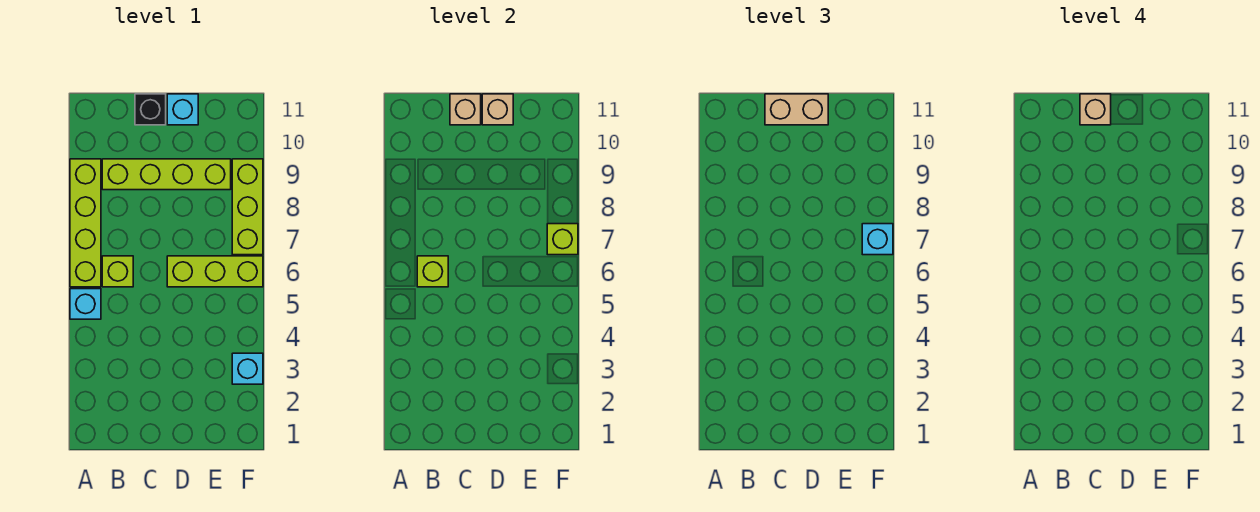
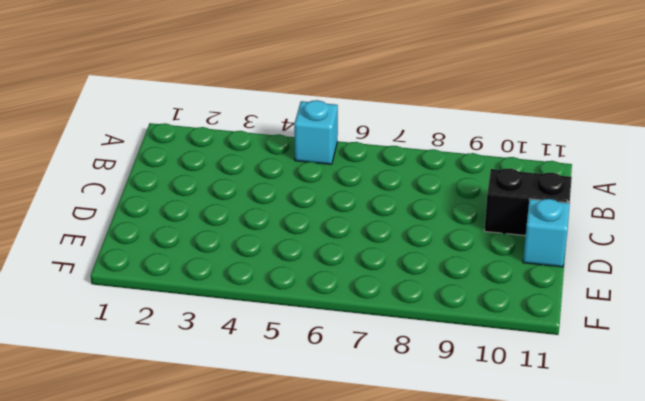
black 1x2 brick [484,168,572,236] -> black 1x1 brick [135,94,166,125]
none -> lime 1x4 brick [70,159,101,287]
none -> lime 1x1 brick [102,256,133,287]
none -> lime 1x4 brick [102,159,231,190]

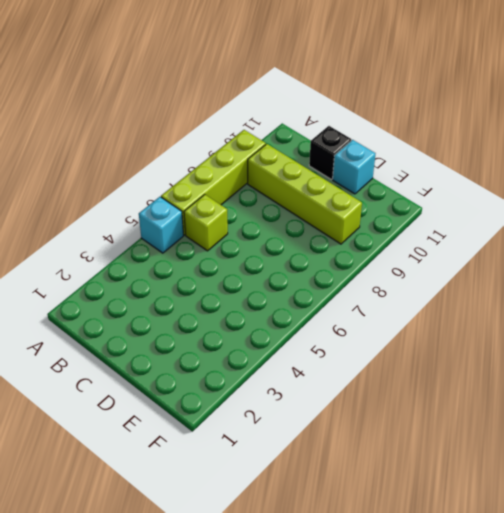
none -> lime 1x3 brick [167,256,263,287]
none -> cyan 1x1 brick [232,353,263,384]
none -> lime 1x3 brick [232,159,263,255]

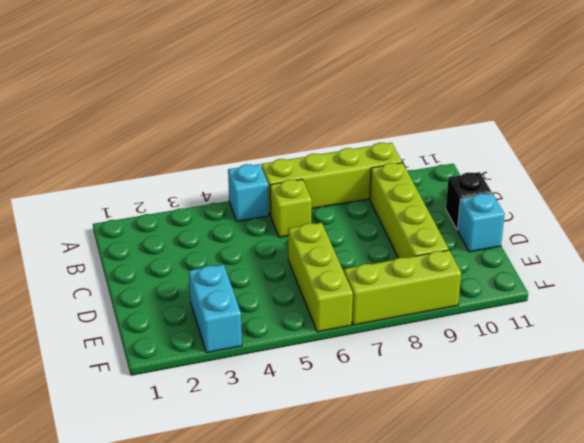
cyan 1x2 brick [189,264,242,353] -> cyan 1x1 brick [232,353,263,384]
none -> lime 1x1 brick [417,256,448,287]
none -> tan 1x1 brick [450,94,481,125]
none -> tan 1x1 brick [482,94,513,125]

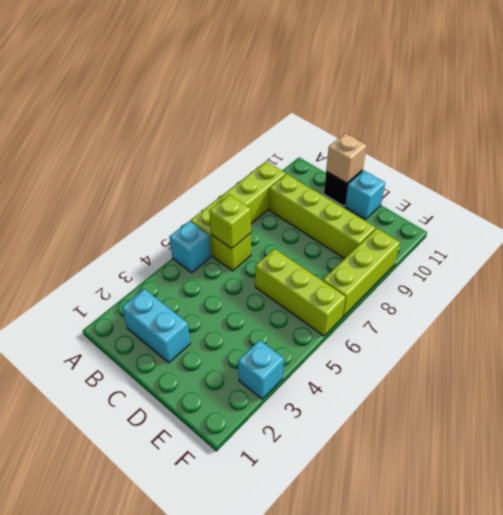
cyan 1x2 brick [122,289,190,363] -> none
none -> tan 1x1 brick [482,94,513,125]
none -> lime 1x1 brick [547,224,578,255]
none -> tan 1x2 brick [765,94,828,125]

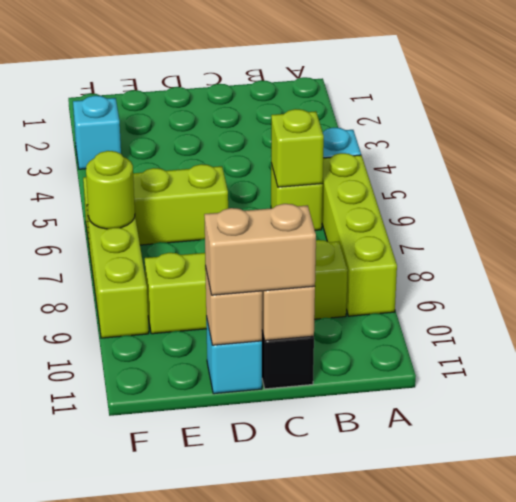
lime 1x1 round brick [86,151,135,229] -> lime 1x1 brick [547,224,578,255]
none -> cyan 1x1 brick [862,224,893,255]
none -> tan 1x1 brick [1080,94,1111,125]

